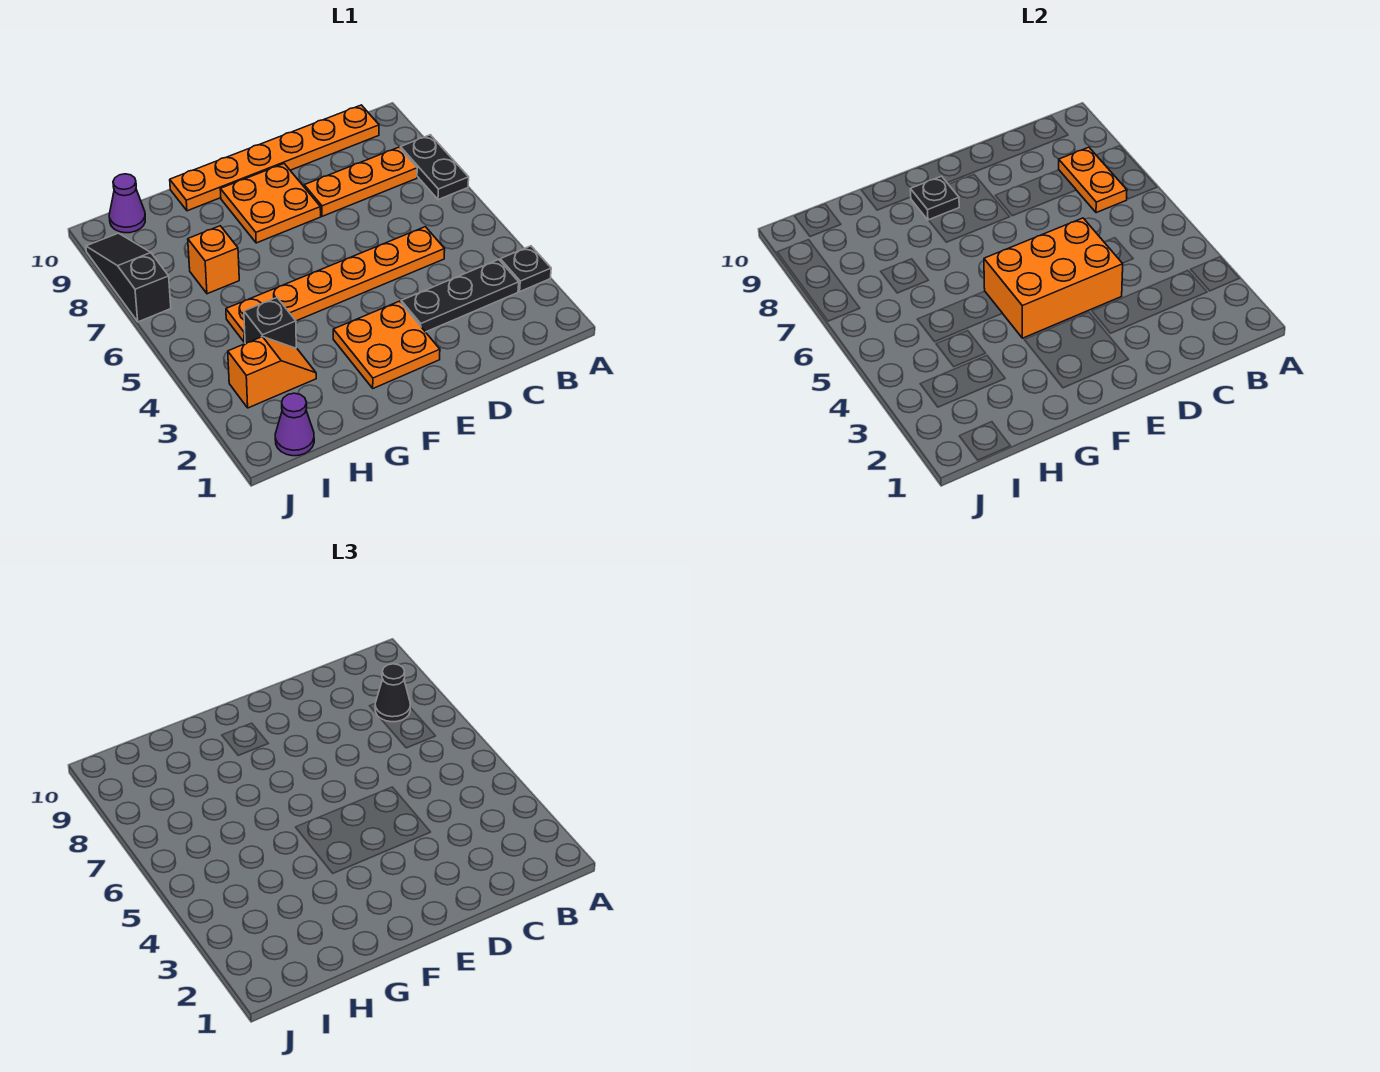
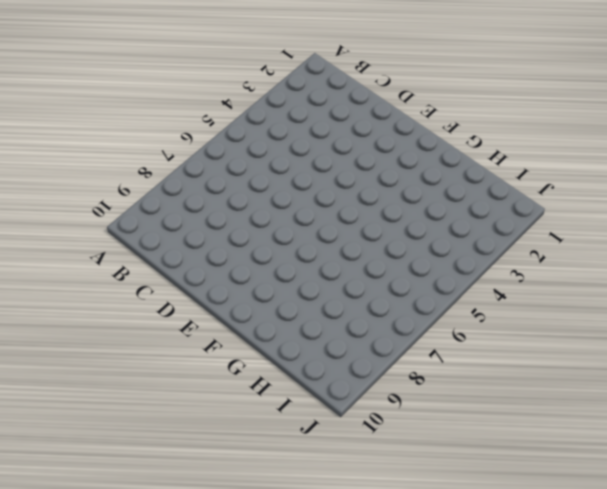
none -> black 1x1 plate [500,246,551,291]
none -> black 1x2 plate [400,135,469,200]
none -> black 1x3 plate [401,259,519,332]

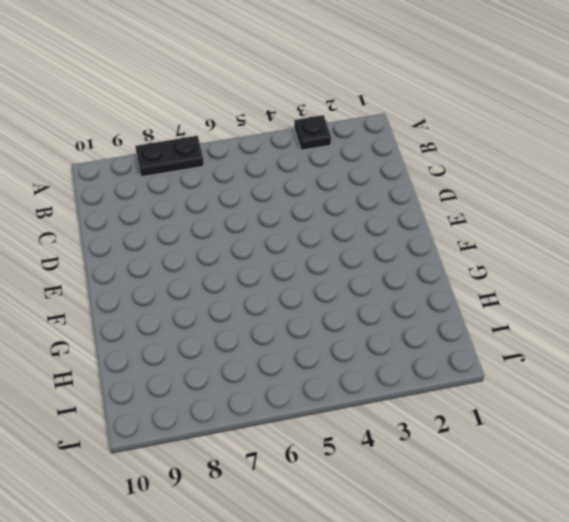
none -> black 1x3 plate [401,259,519,332]
none -> orange 1x3 plate [304,147,417,216]
none -> orange 1x6 plate [170,105,379,211]

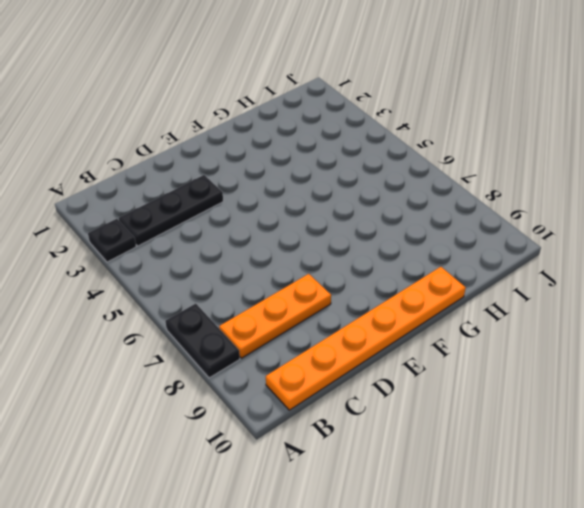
none -> orange 1x6 plate [226,227,445,342]
none -> orange 2x2 plate [333,301,440,388]
none -> orange 2x2 plate [220,164,321,243]

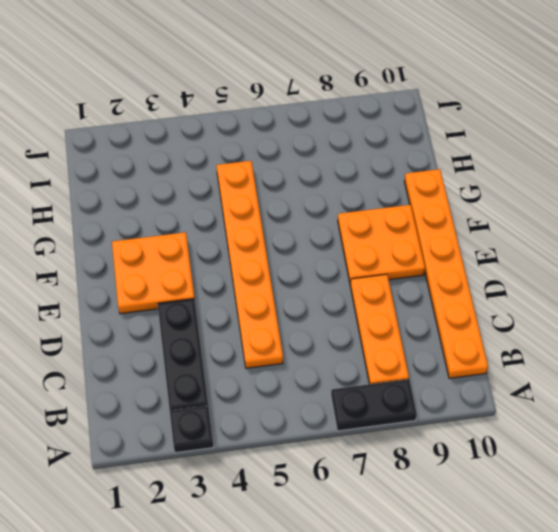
none -> orange 1x2 slope [228,337,316,408]
none -> black 1x1 brick [244,298,296,348]
none -> orange 1x1 brick [188,226,239,294]

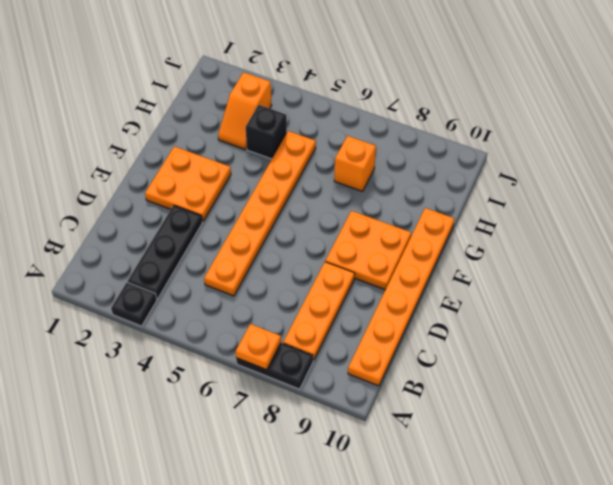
orange 1x1 plate [236,324,281,370] -> none
none -> purple 1x1 cone [275,393,314,456]
none -> purple 1x1 cone [109,174,145,233]
none -> black 1x3 slope [86,233,171,322]

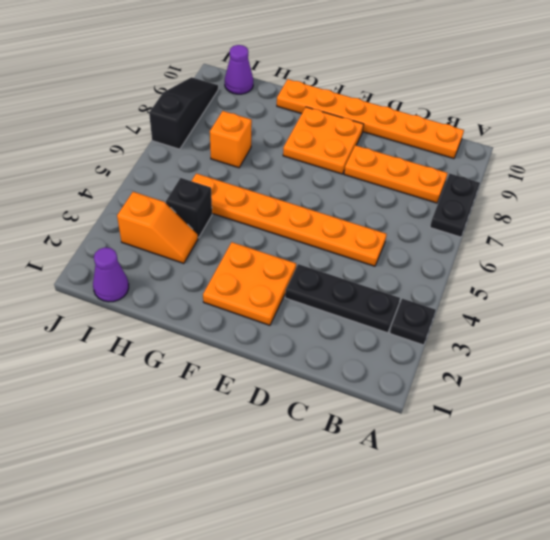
none -> orange 1x2 plate [1059,147,1127,213]
none -> orange 2x3 brick [984,218,1123,338]
none -> black 1x1 plate [910,176,959,220]

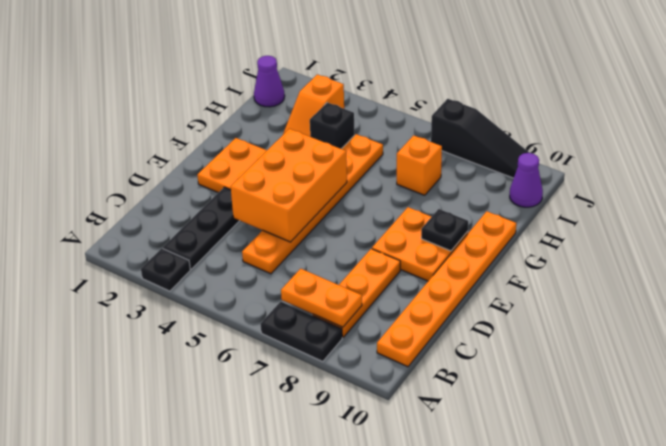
none -> black 1x1 cone [375,664,410,722]

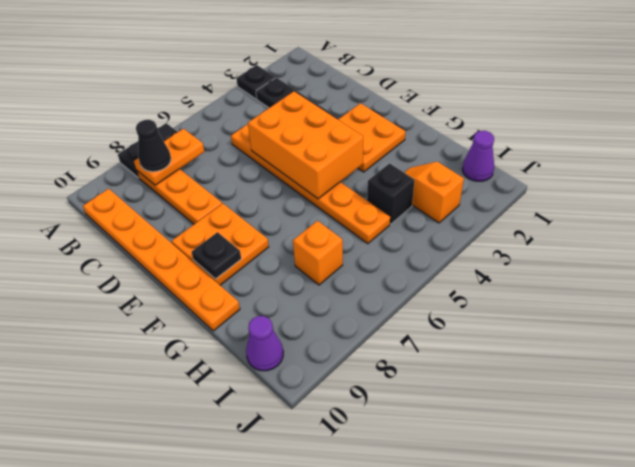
none -> black 1x3 slope [86,233,171,322]

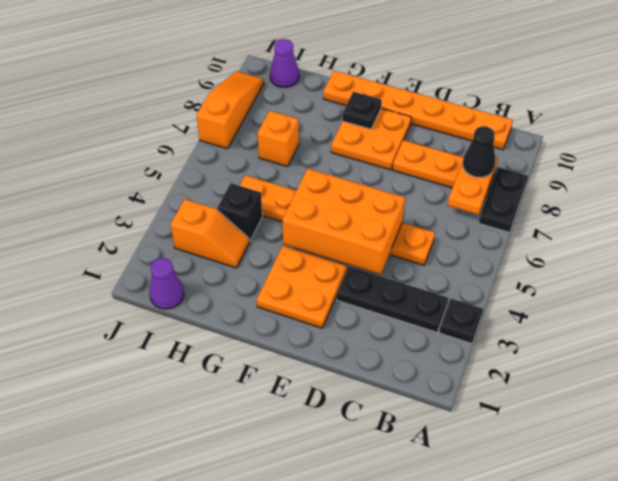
orange 1x3 slope [196,71,264,149] -> black 1x3 slope [86,233,171,322]

